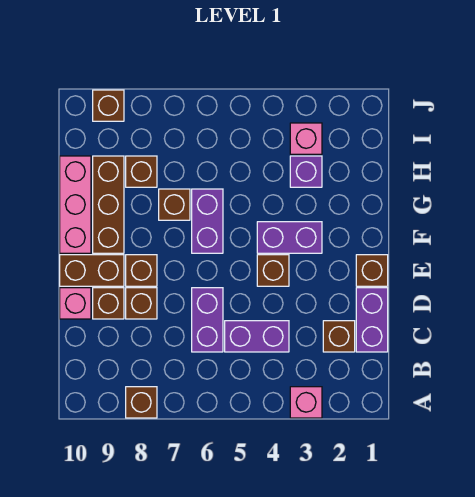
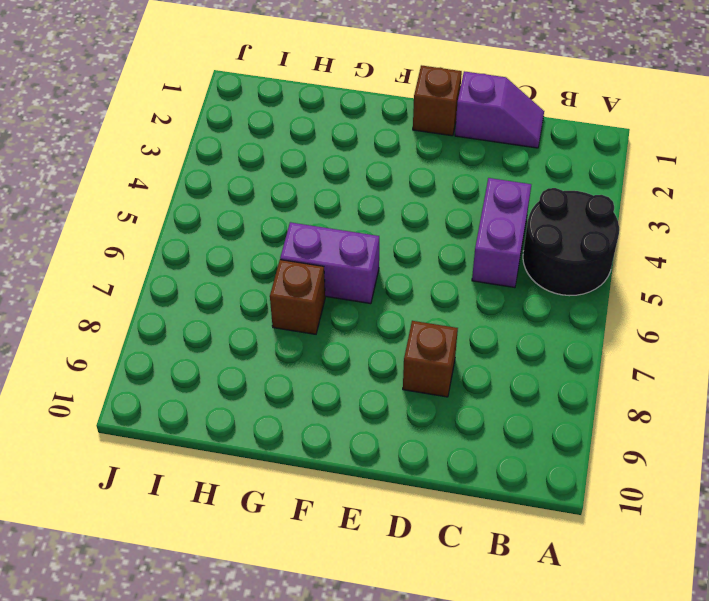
black 2x2 round brick [523,188,619,296] -> none
purple 1x2 slope [455,71,544,148] -> purple 1x2 brick [356,288,388,352]
none -> pink 1x1 brick [290,387,322,418]
none -> brown 1x1 brick [126,387,157,418]
none -> brown 1x1 brick [323,321,355,352]

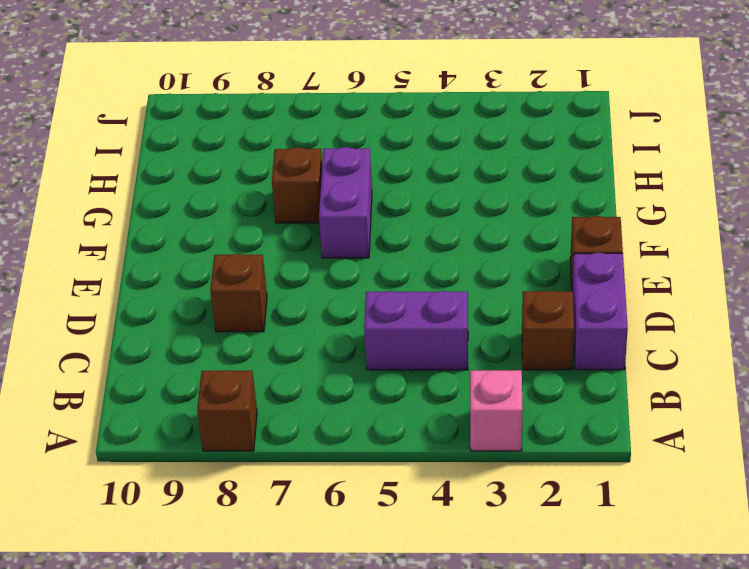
none -> purple 1x2 brick [192,288,223,352]
none -> brown 1x1 brick [93,288,124,319]
none -> pink 1x1 brick [60,288,91,319]

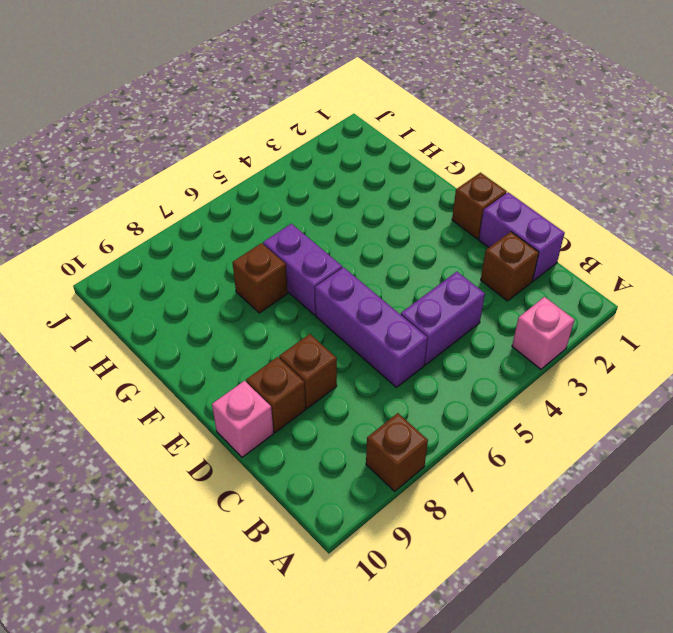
purple 1x3 brick [315,267,427,387] -> purple 1x2 brick [192,288,223,352]
none -> brown 1x1 brick [257,255,289,286]
none -> brown 1x1 brick [126,255,157,286]
none -> brown 1x2 brick [60,255,124,286]

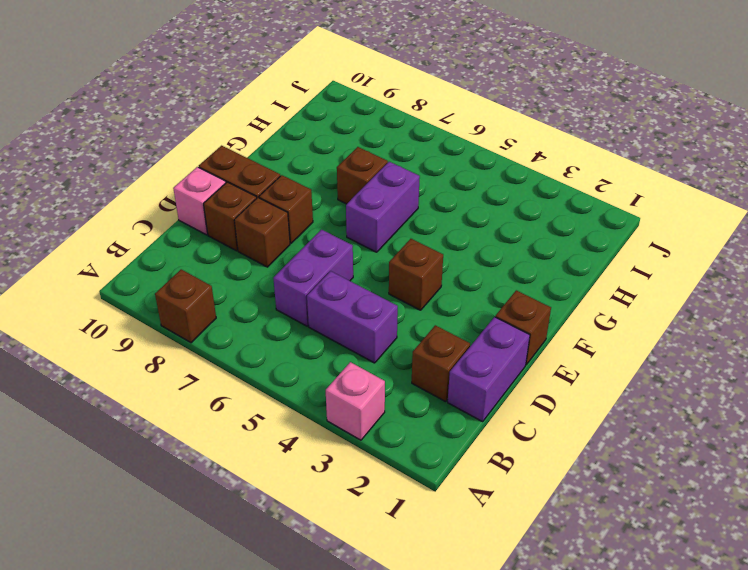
none -> purple 1x2 brick [257,222,322,253]
none -> brown 1x3 brick [93,156,124,253]
none -> pink 1x3 brick [60,156,91,253]

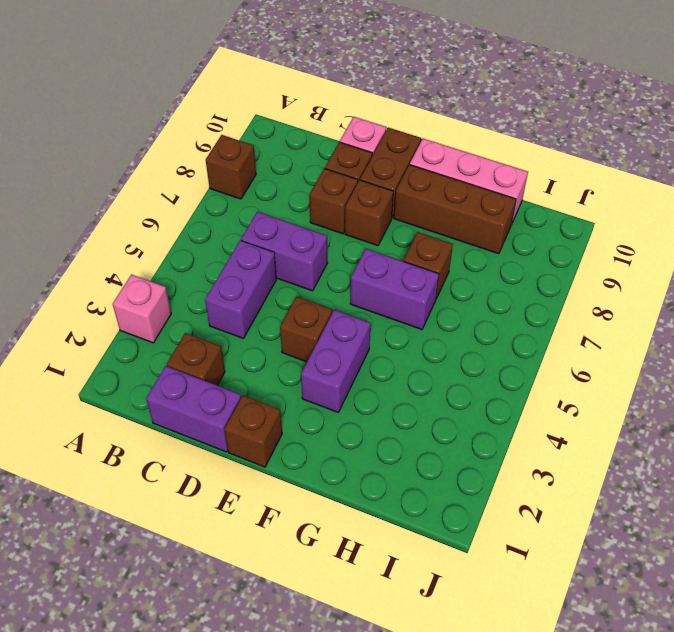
none -> purple 1x1 brick [290,156,322,187]
none -> brown 1x1 brick [126,156,157,187]
none -> pink 1x1 brick [290,123,322,154]

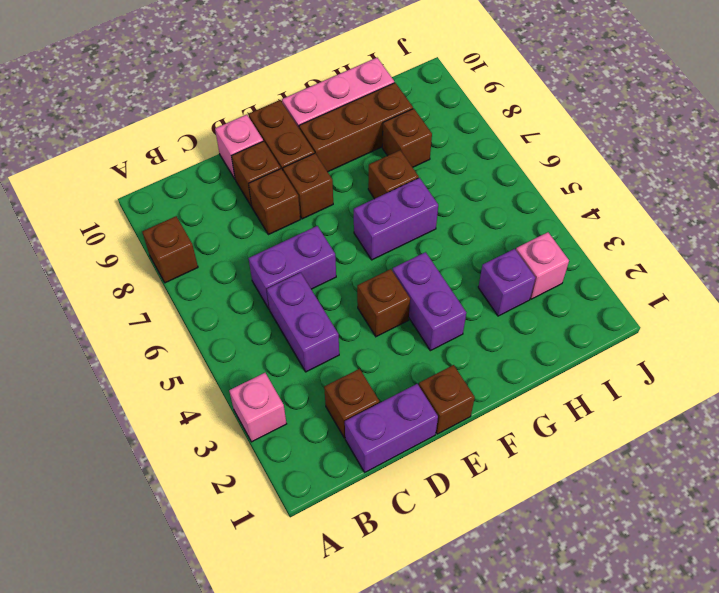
none -> brown 1x1 brick [93,90,124,121]

